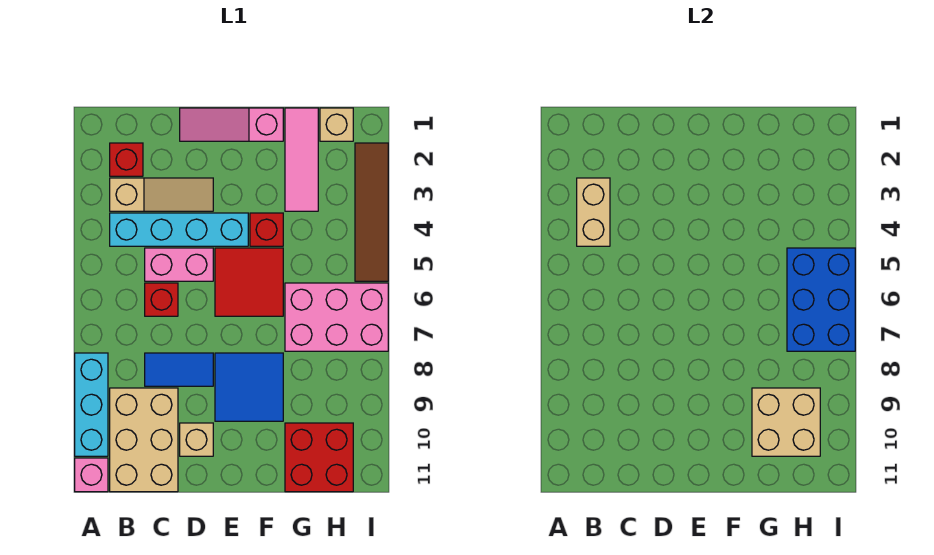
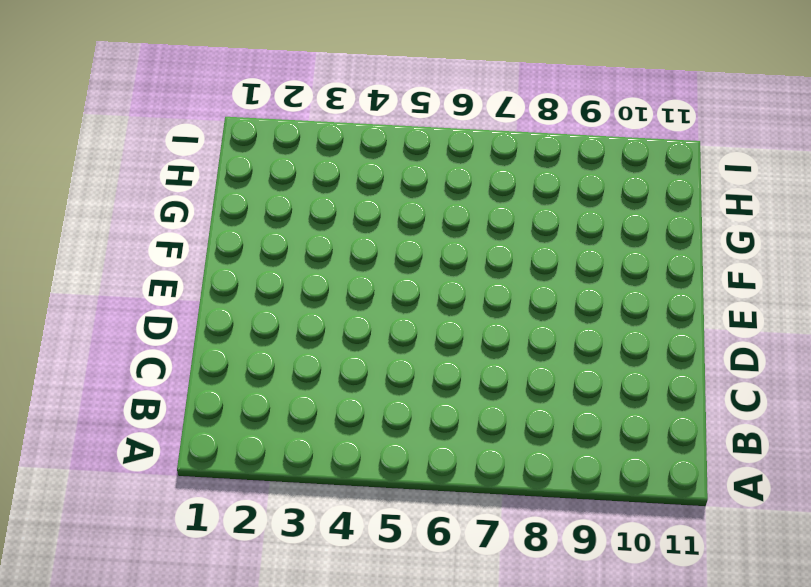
none -> cyan 1x3 brick [75,353,108,456]
none -> pink 1x1 brick [75,458,108,492]
none -> red 1x1 brick [110,143,143,176]

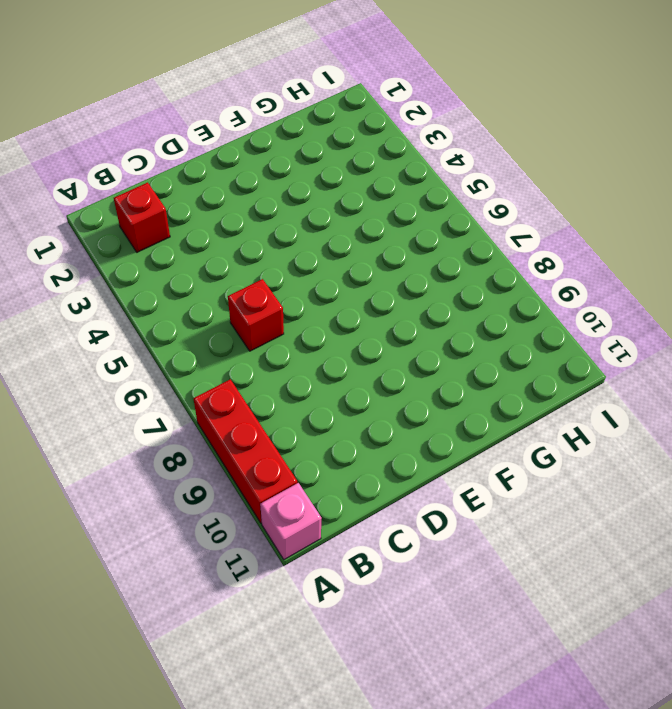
red 1x3 brick [193,379,297,523] -> cyan 1x3 brick [75,353,108,456]
none -> tan 1x3 slope [110,178,213,211]
none -> cyan 1x4 brick [110,213,248,246]
none -> tan 2x3 brick [110,388,178,492]

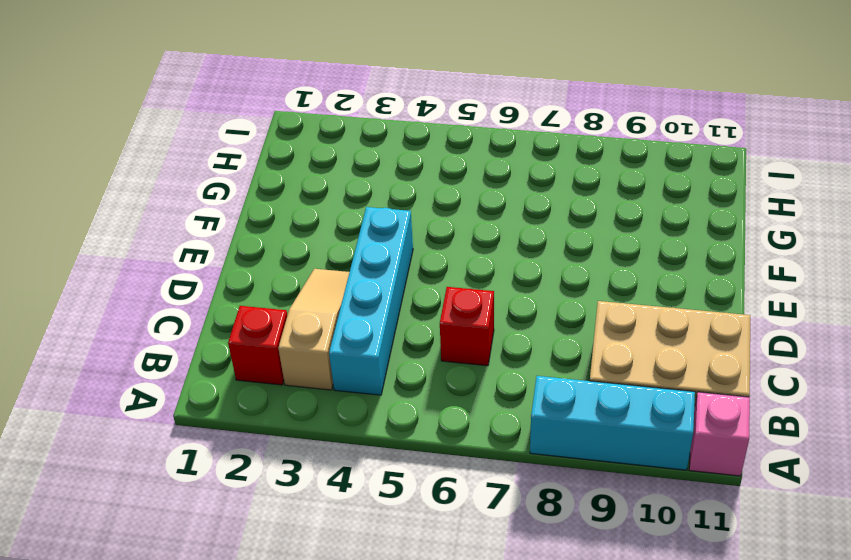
none -> pink 1x2 brick [145,248,213,281]
none -> blue 1x2 tile [145,353,213,386]
none -> pink 1x3 slope [180,108,283,141]

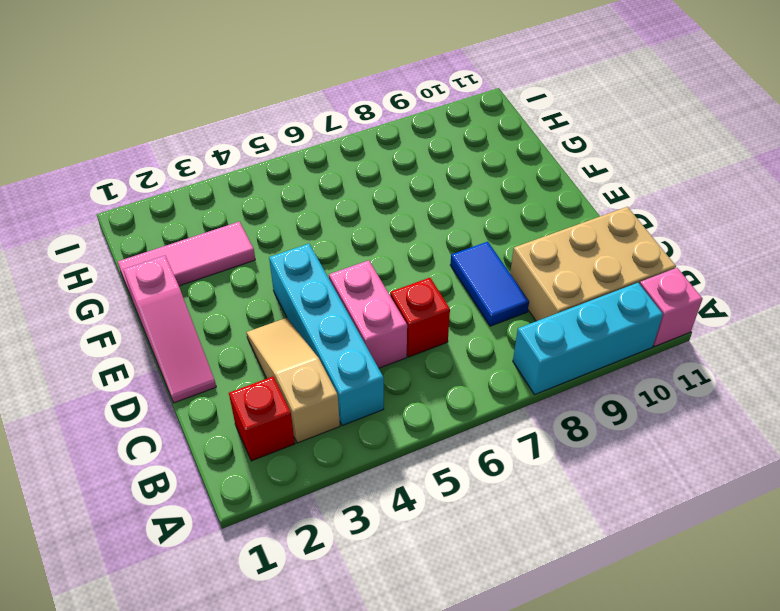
none -> tan 1x1 brick [180,423,213,456]
none -> red 2x2 tile [215,248,283,316]
none -> blue 2x2 tile [215,353,283,421]

